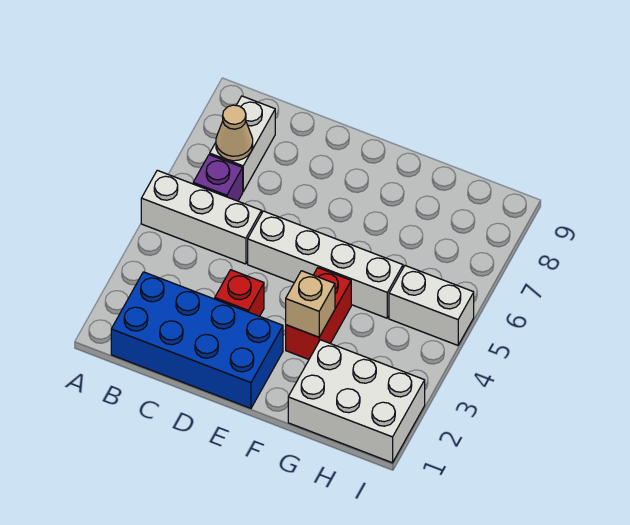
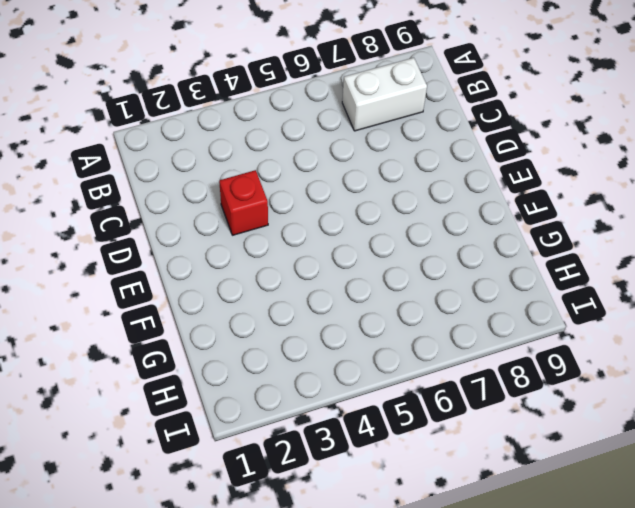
none -> white 1x3 brick [141,170,262,264]
none -> blue 2x4 brick [111,272,283,408]

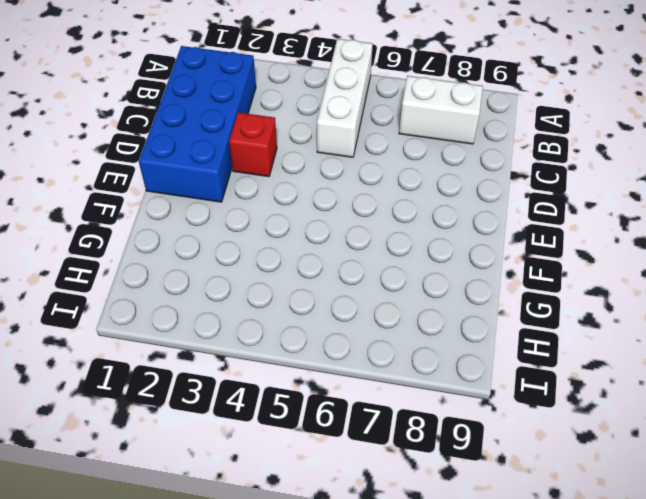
none -> purple 1x1 brick [193,155,243,201]
none -> white 1x4 brick [248,211,403,318]

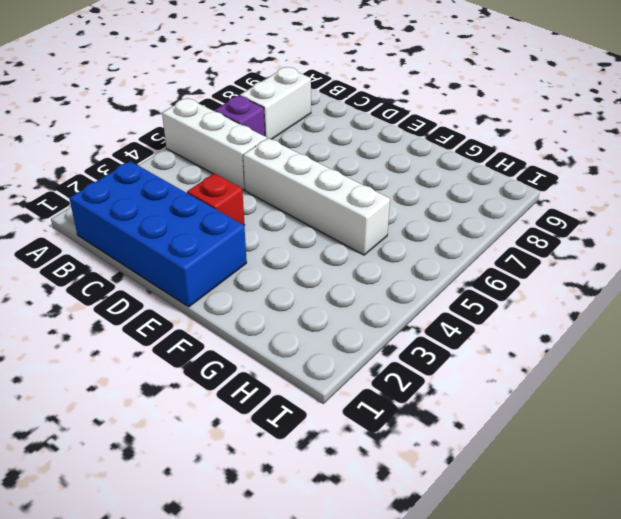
none -> red 1x2 brick [286,268,351,359]
none -> white 2x3 brick [288,340,425,463]

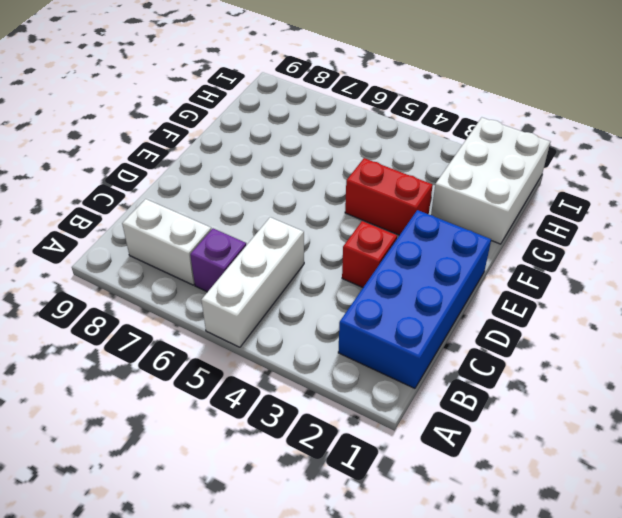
none -> white 1x4 brick [248,211,403,318]
none -> white 1x2 brick [389,266,474,345]

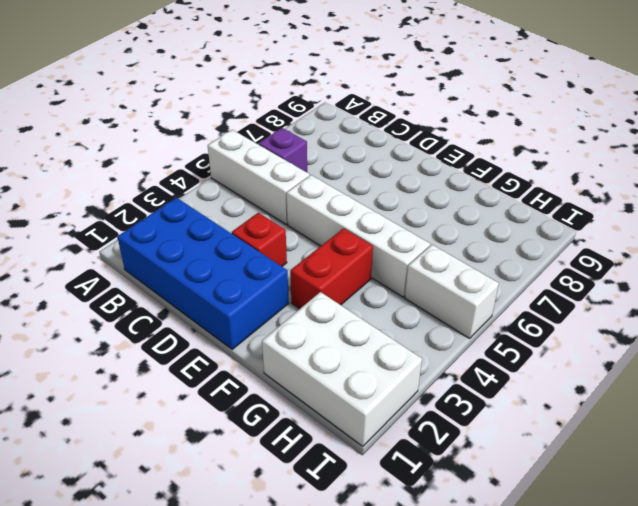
none -> white 1x2 brick [210,96,275,191]
none -> tan 1x1 cone [216,105,253,161]

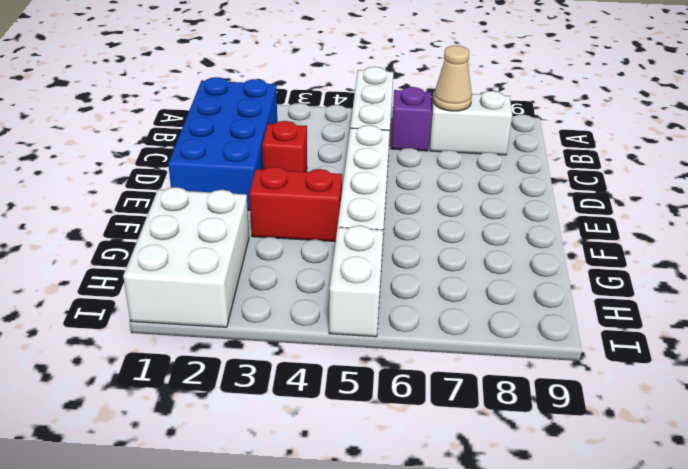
none -> tan 1x1 brick [286,271,335,337]

